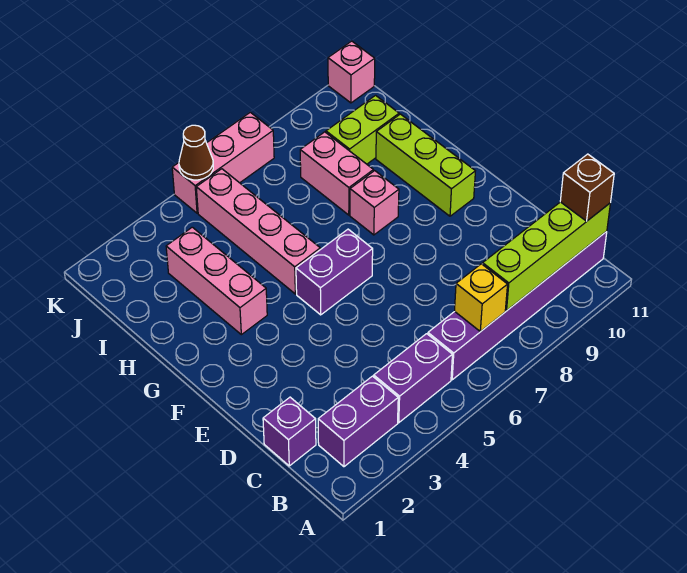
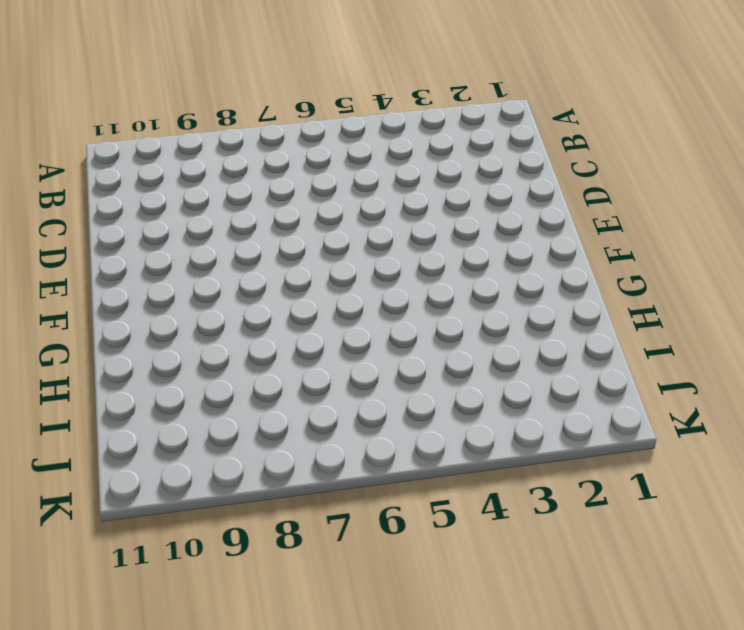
none -> purple 1x2 brick [318,376,398,467]
none -> purple 1x2 brick [374,334,452,423]
none -> purple 1x6 brick [428,232,607,380]

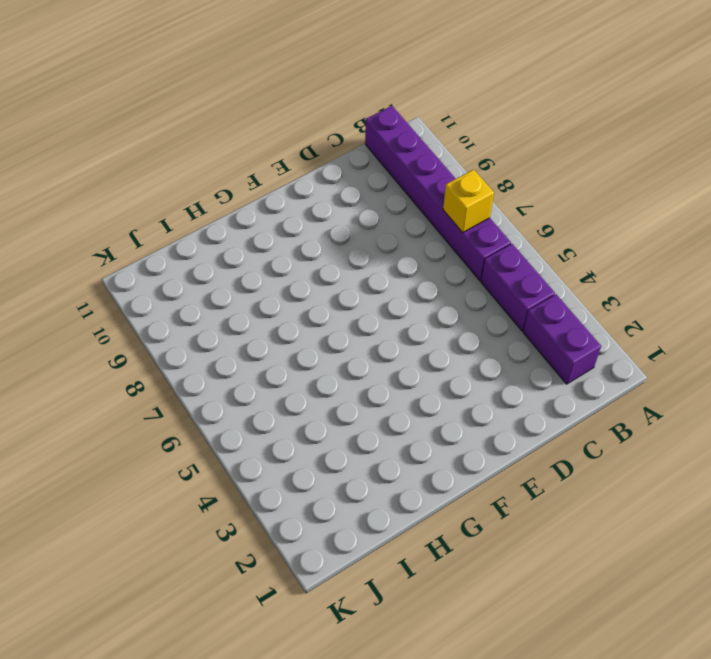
none -> purple 1x1 brick [263,397,316,466]
none -> purple 1x2 brick [296,229,373,315]
none -> lime 1x3 brick [376,114,475,216]

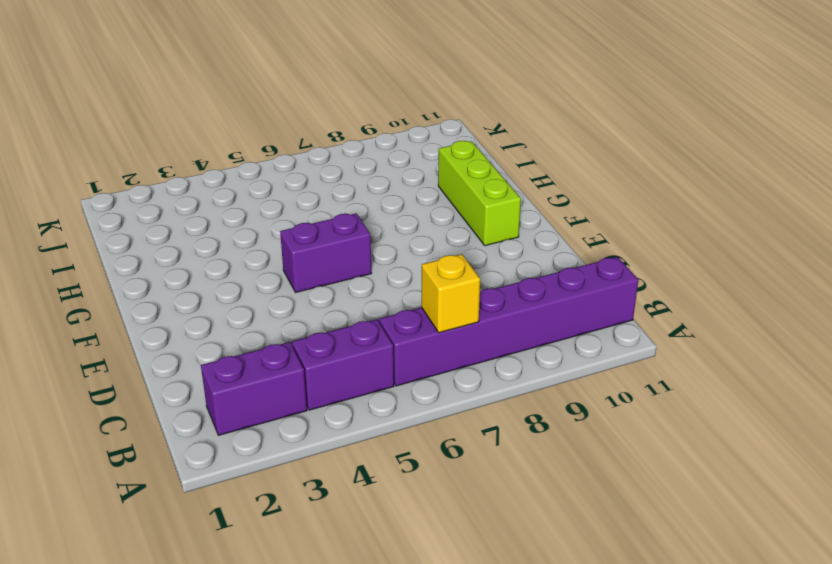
none -> purple 1x1 brick [263,397,316,466]
none -> pink 1x3 brick [166,227,267,335]
none -> pink 1x4 brick [196,169,320,294]

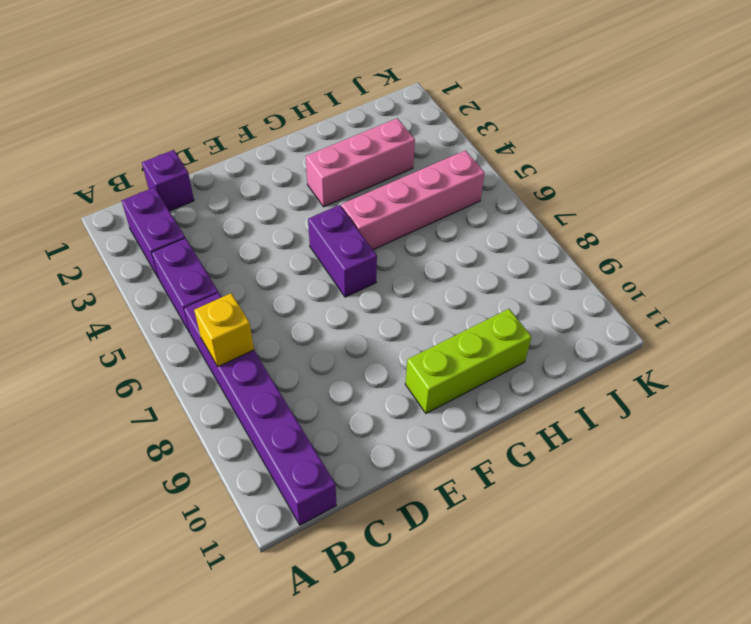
none -> pink 1x1 brick [350,171,399,235]
none -> pink 1x2 brick [300,132,373,215]
none -> lime 1x2 brick [326,95,399,164]

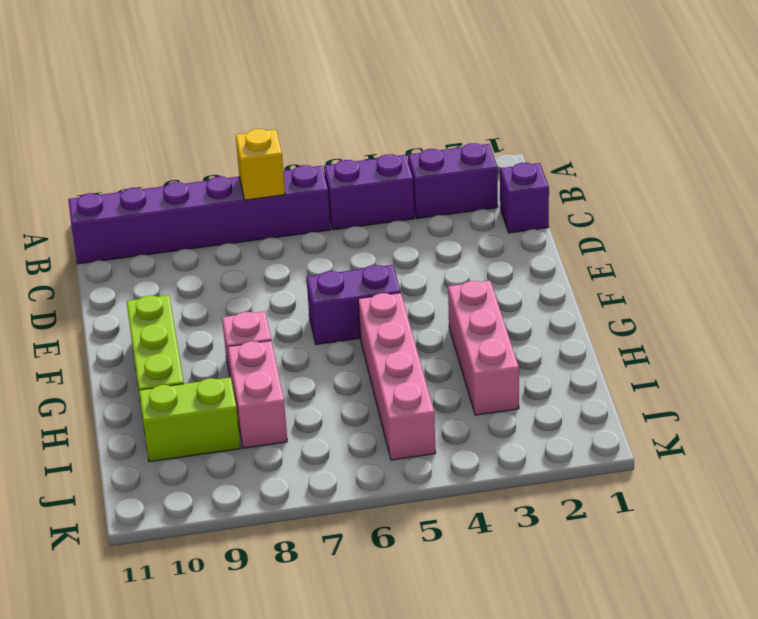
none -> pink 1x3 brick [172,112,274,213]
none -> pink 1x1 brick [328,41,375,103]
none -> lime 1x4 brick [483,202,610,311]

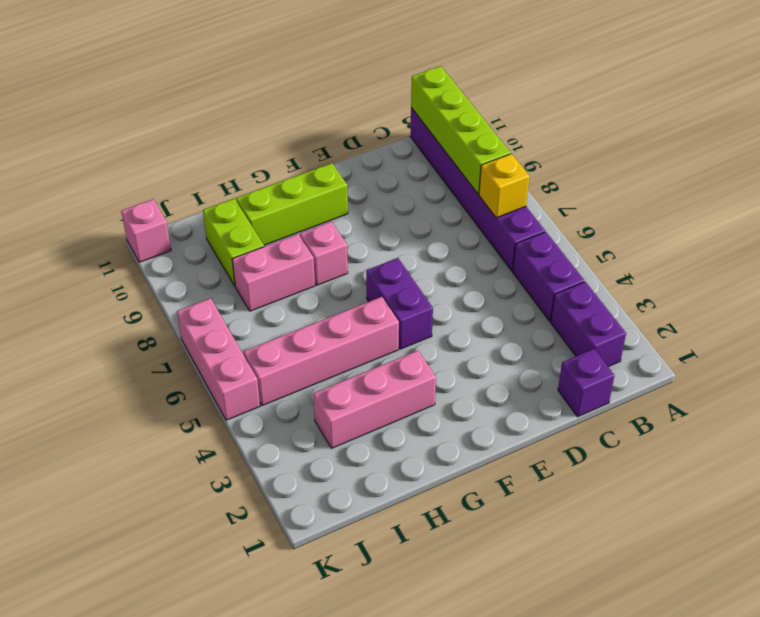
none -> brown 1x1 cone [179,125,213,180]
none -> brown 1x1 brick [560,154,614,221]

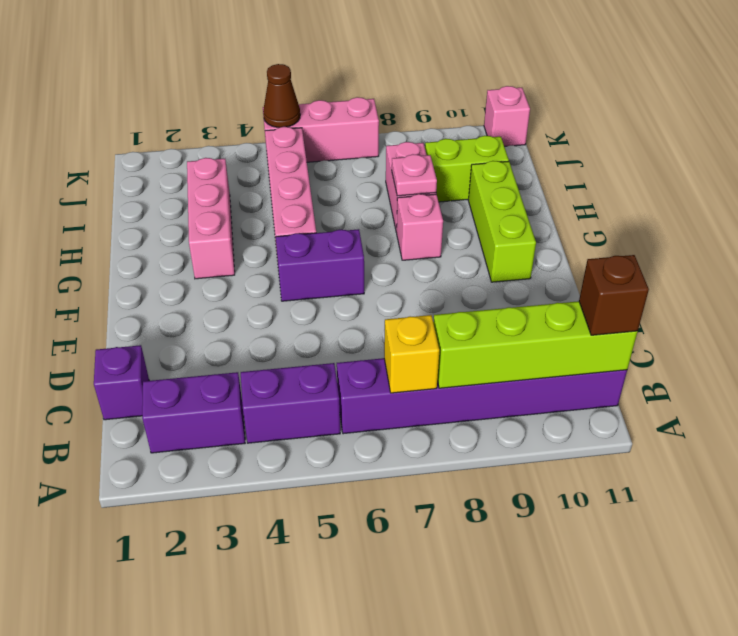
pink 1x1 plate [392,154,437,196] -> none

